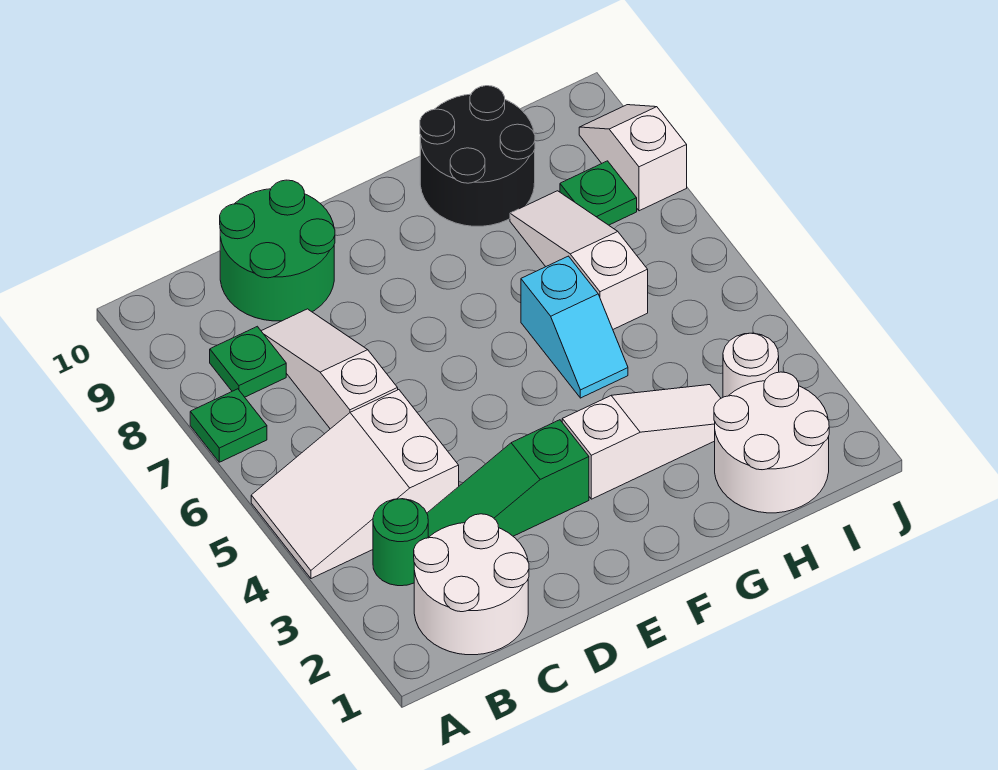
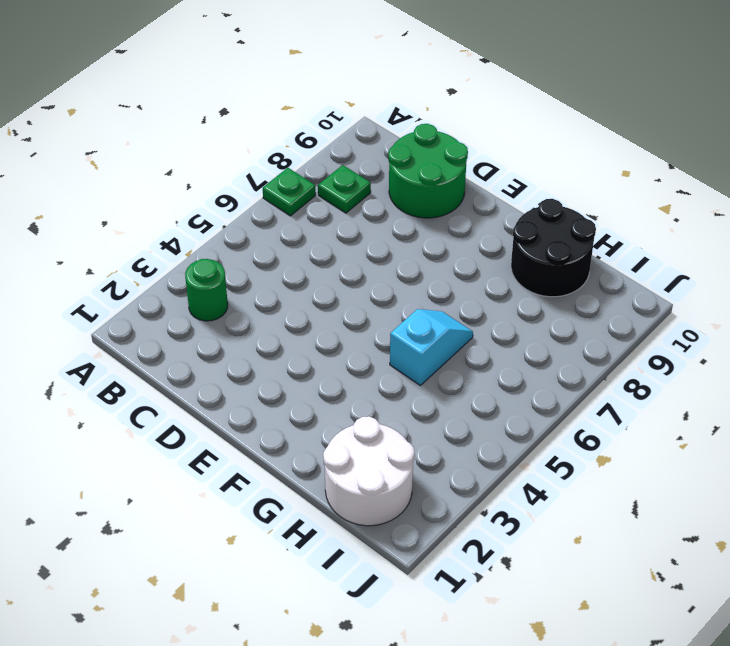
cyan 1x2 slope [390,309,473,385] -> cyan 1x2 slope turned to [521,256,628,398]
none -> white 2x3 slope [251,390,459,579]
none -> white 2x2 round brick [414,514,529,655]
none -> green 1x3 slope [427,420,589,537]

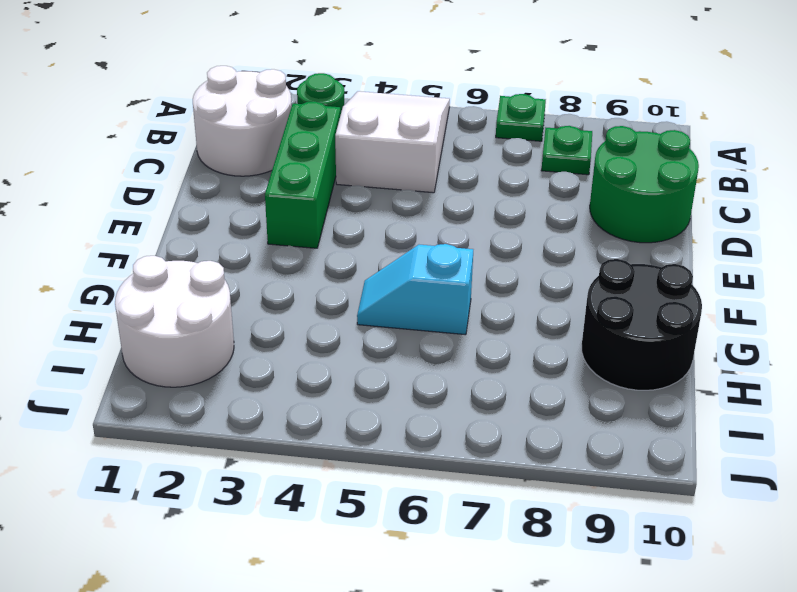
green 1x3 brick [265,101,340,248] -> green 1x3 slope [427,420,589,537]
none -> white 1x3 slope [262,309,398,429]
none -> white 1x3 slope [562,385,721,499]
none -> white 1x3 slope [510,191,648,329]

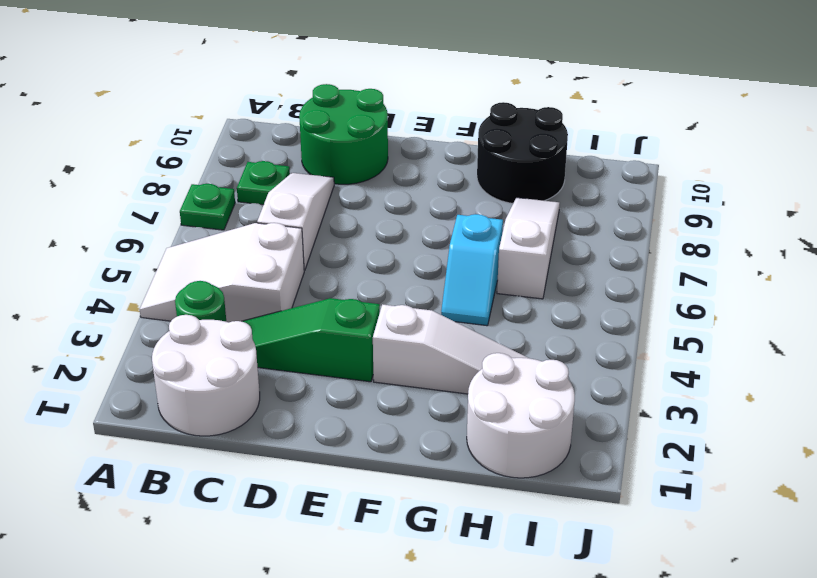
none -> white 1x1 round brick [723,333,779,397]
none -> green 1x1 plate [560,161,637,225]
none -> white 1x2 slope [579,105,687,211]

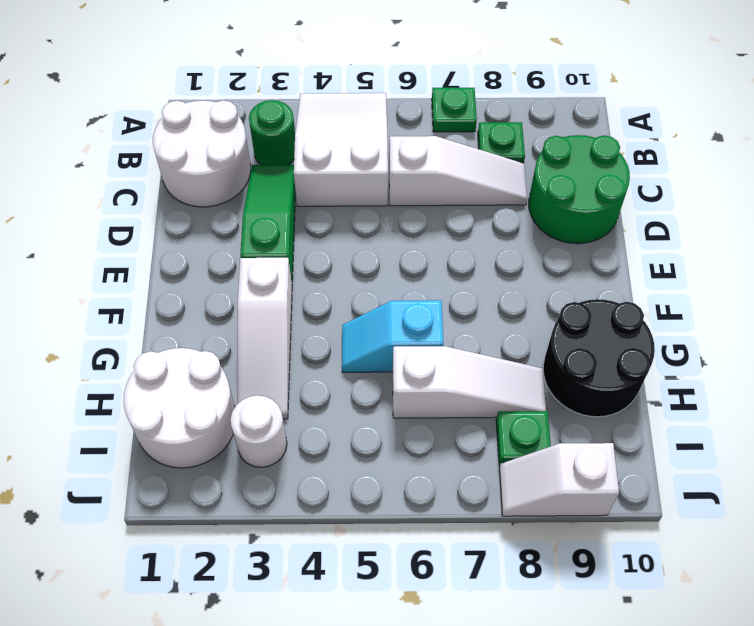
white 1x2 slope [499,443,619,516] -> white 1x2 slope turned to [579,105,687,211]

